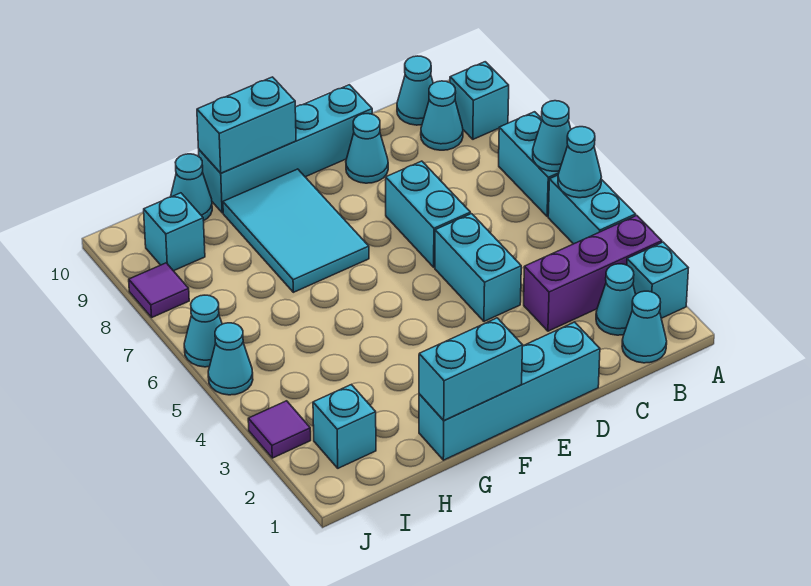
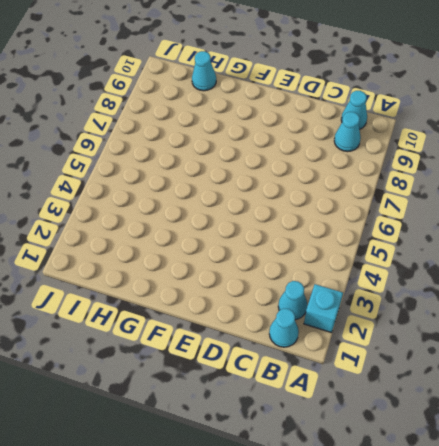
none -> purple 1x3 brick [524,216,662,331]
none -> cyan 1x2 brick [548,175,636,244]
none -> cyan 1x2 brick [499,112,559,217]

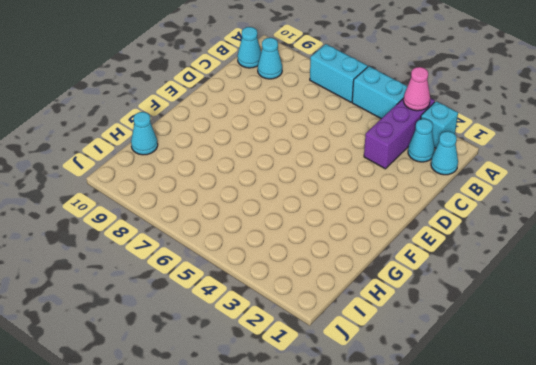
pink 1x1 cone [404,67,430,111] -> none
none -> cyan 1x1 brick [450,62,509,139]
none -> cyan 1x4 brick [419,322,600,460]
none -> cyan 1x2 brick [435,214,521,321]

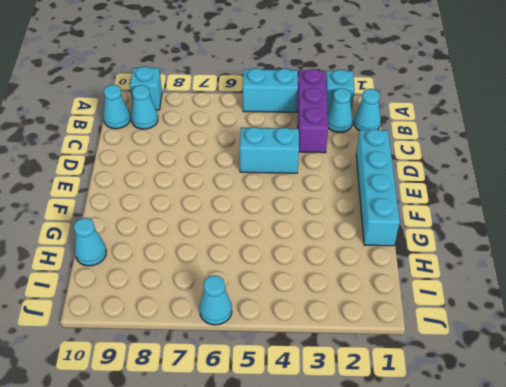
none -> cyan 1x2 brick [499,112,559,217]
none -> cyan 1x2 brick [386,161,470,267]
none -> cyan 1x1 cone [346,114,388,183]

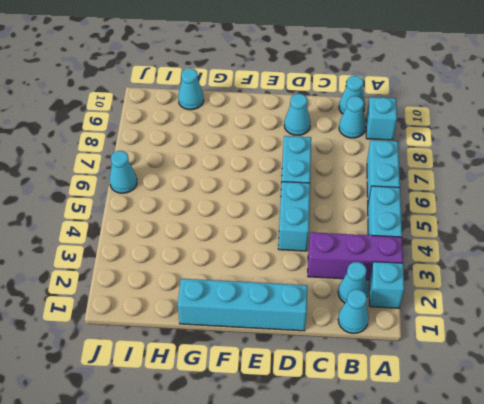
none -> cyan 1x4 brick [199,85,372,213]
none -> cyan 2x3 tile [223,169,369,292]
none -> cyan 1x1 brick [313,385,376,468]

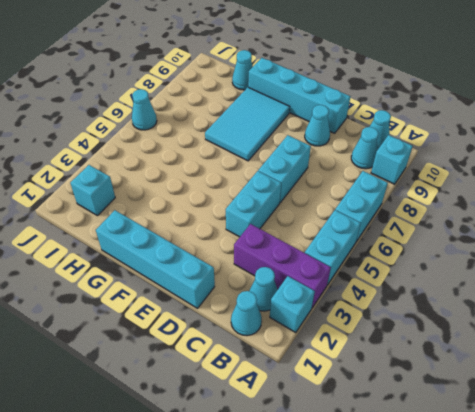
none -> cyan 1x1 brick [144,193,205,271]
none -> purple 1x1 tile [248,401,311,458]
none -> cyan 1x1 cone [208,323,253,395]

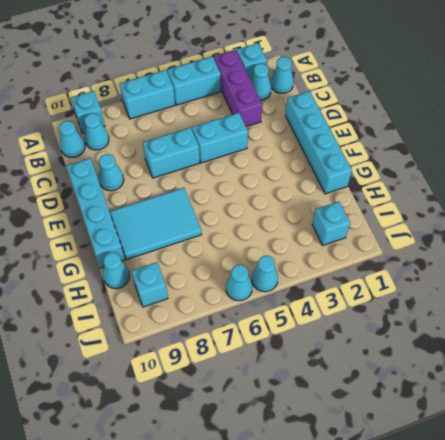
none -> purple 1x1 tile [248,401,311,458]
none -> purple 1x1 tile [129,263,189,317]
none -> cyan 1x1 cone [558,127,601,198]

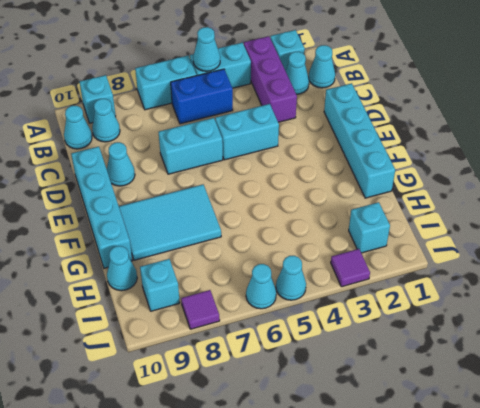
blue 1x2 brick [171,69,233,124] -> none
none -> cyan 1x1 cone [533,101,571,171]
none -> cyan 1x2 brick [419,318,523,420]
none -> cyan 1x2 brick [197,77,296,173]

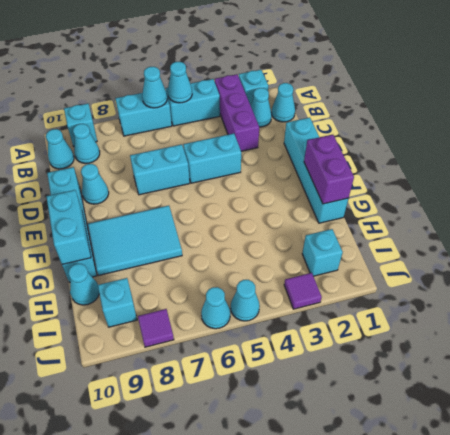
purple 1x2 brick [304,135,354,204] -> cyan 1x2 brick [419,318,523,420]

